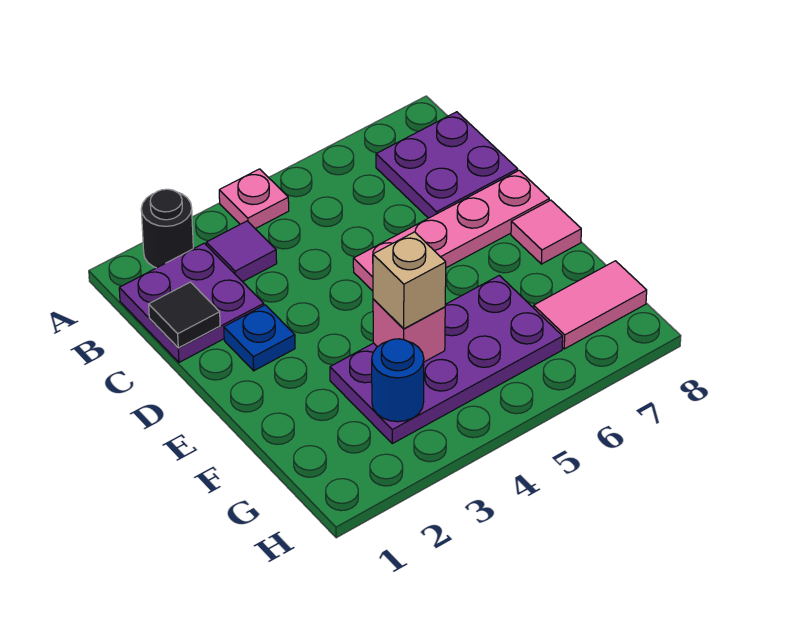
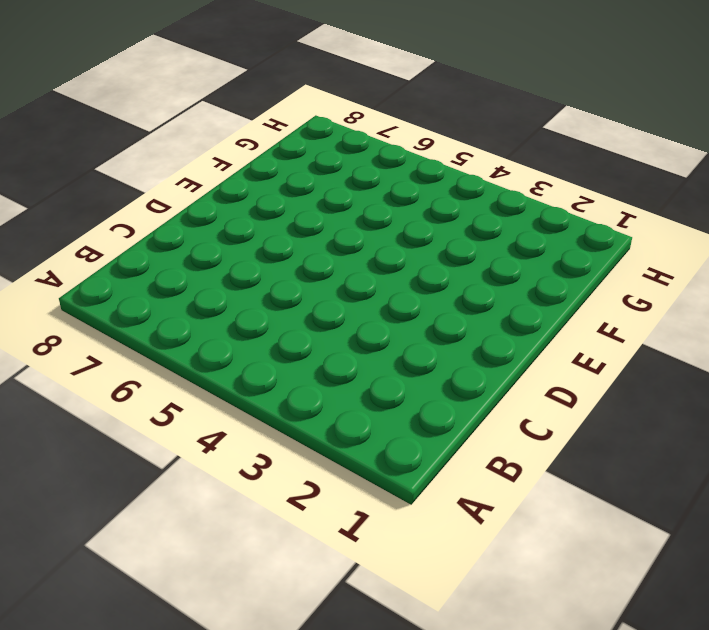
none -> black 1x1 round brick [141,189,193,268]
none -> pink 1x1 plate [219,169,289,229]
none -> purple 2x2 plate [119,243,264,362]

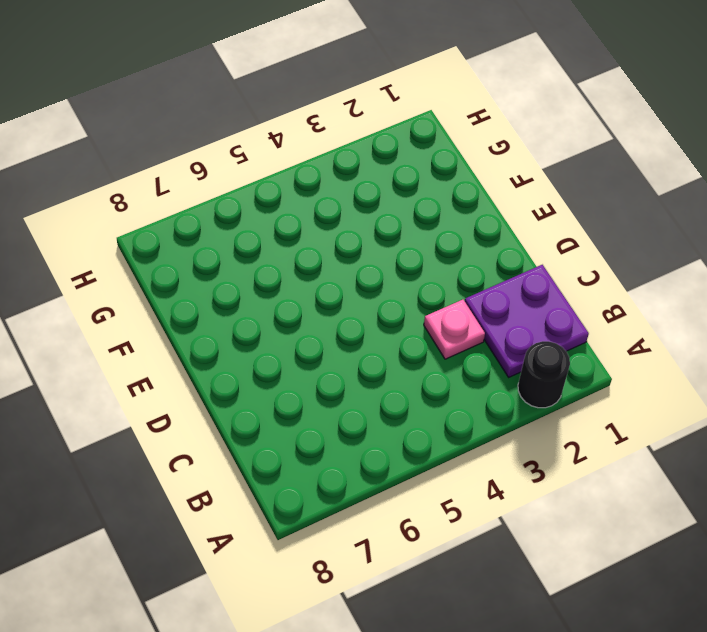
pink 1x1 plate [424,300,485,359] -> pink 1x1 plate moved to [219,169,289,229]
none -> purple 1x1 tile [206,221,277,282]
none -> purple 2x2 plate [376,112,518,218]
none -> blue 1x1 plate [224,305,295,371]

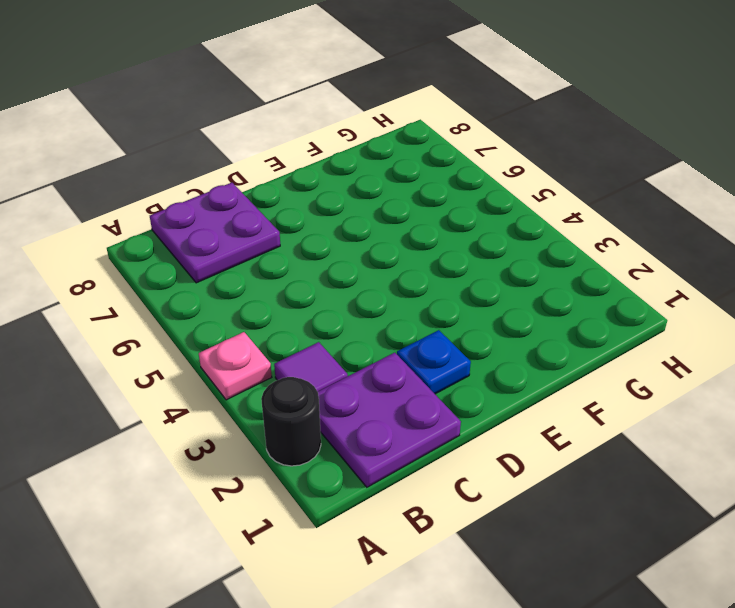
none -> pink 1x4 plate [353,171,549,291]
none -> pink 1x1 tile [511,200,581,264]
none -> purple 2x4 plate [330,275,563,444]

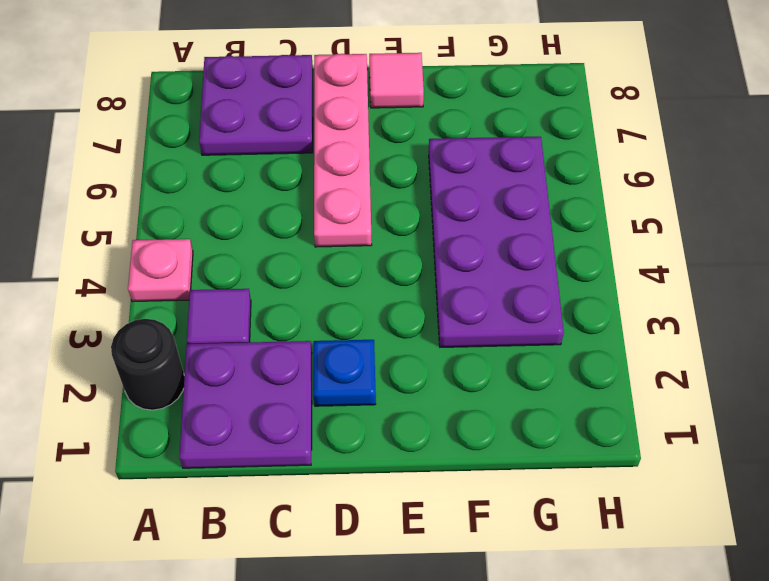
none -> pink 1x2 tile [534,261,647,349]
none -> black 1x1 tile [149,282,220,348]
none -> pink 1x1 brick [373,299,445,362]

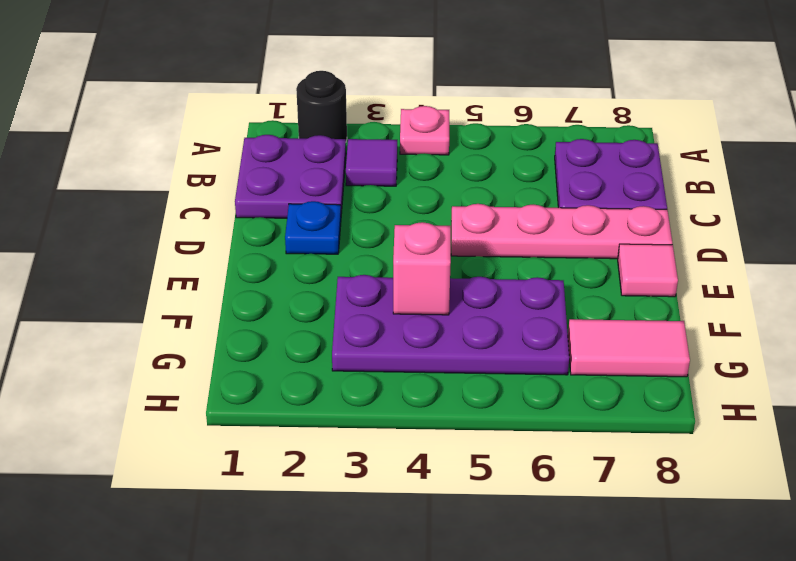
none -> black 1x1 tile [149,282,220,348]
none -> blue 1x1 round brick [372,339,424,422]
none -> tan 1x1 brick [373,232,446,329]

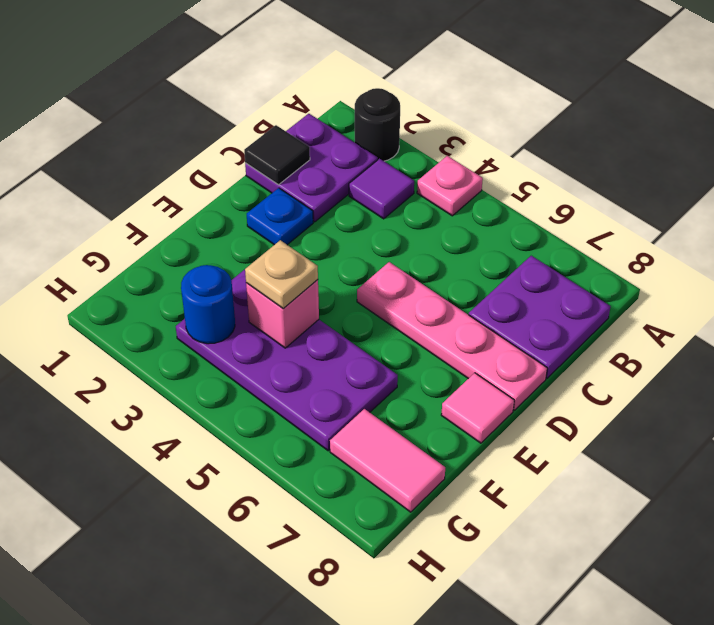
tan 1x1 plate [245,240,318,309] -> tan 1x1 brick [373,232,446,329]

